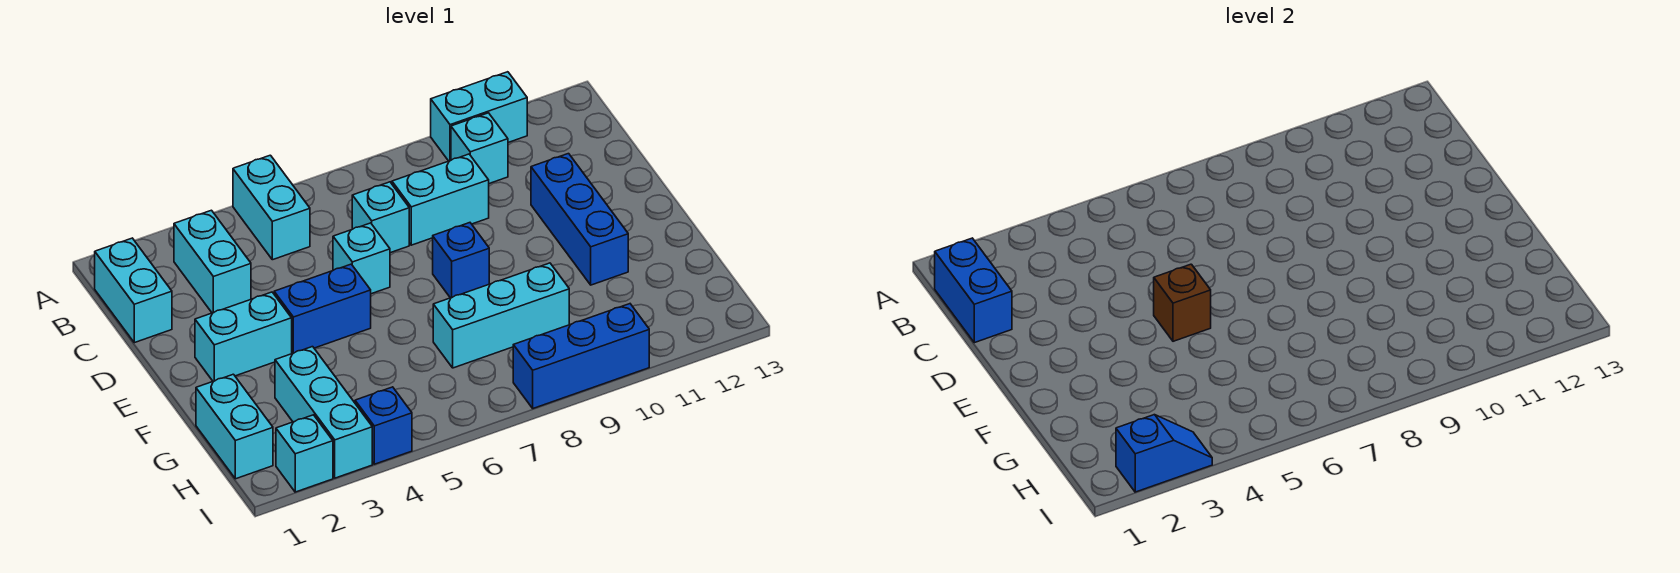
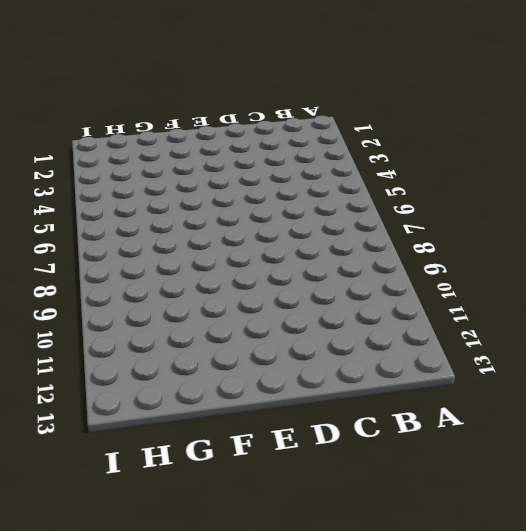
none -> cyan 1x2 brick [233,155,310,260]
none -> cyan 1x2 brick [431,72,527,161]
none -> cyan 1x2 brick [95,238,172,343]

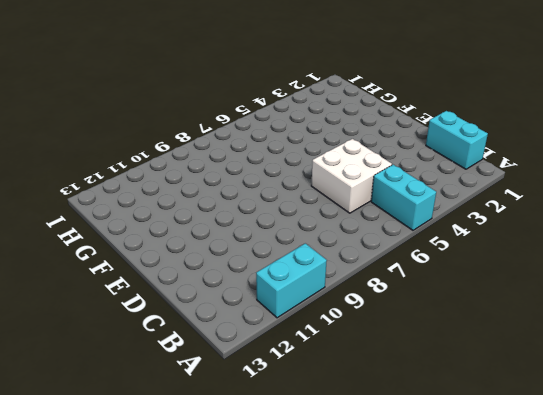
white 2x2 brick [311,139,392,213] -> cyan 1x1 brick [333,223,390,294]
none -> cyan 1x2 brick [174,210,251,313]
none -> cyan 1x1 brick [451,113,508,184]
none -> cyan 1x1 brick [352,182,409,253]

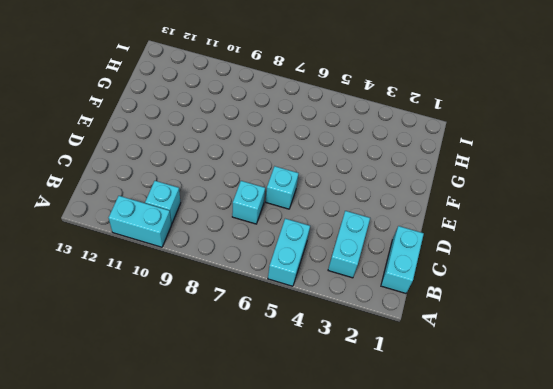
none -> cyan 1x2 brick [392,154,489,245]
none -> blue 1x3 brick [531,154,628,285]
none -> cyan 1x2 brick [195,292,292,381]

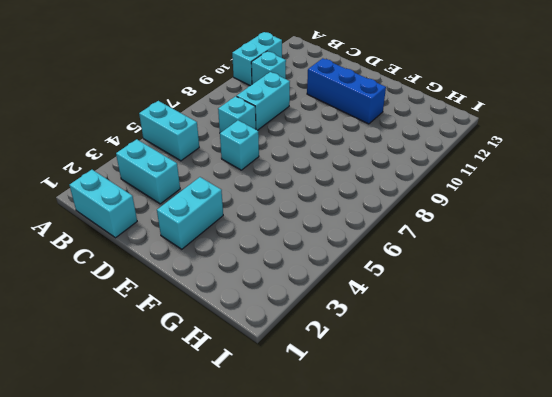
none -> blue 1x2 brick [274,264,371,354]
none -> blue 1x1 brick [433,223,489,298]
none -> cyan 1x2 brick [196,374,273,479]

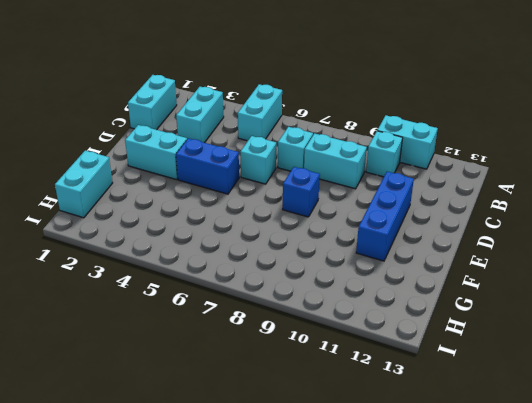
none -> cyan 1x3 brick [275,347,372,478]
none -> cyan 1x3 brick [433,263,569,368]
none -> cyan 1x1 brick [276,415,333,492]

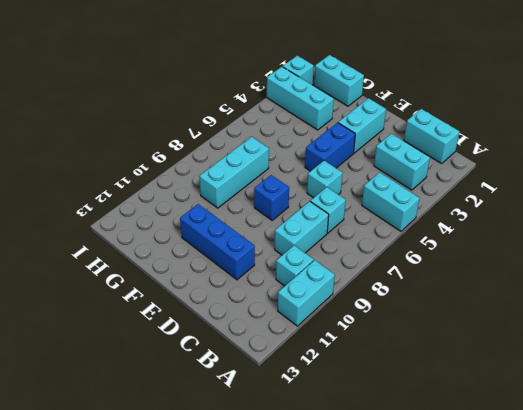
none -> blue 1x1 brick [355,387,412,464]
none -> blue 1x3 brick [513,304,649,408]
none -> blue 1x2 brick [935,238,1012,343]

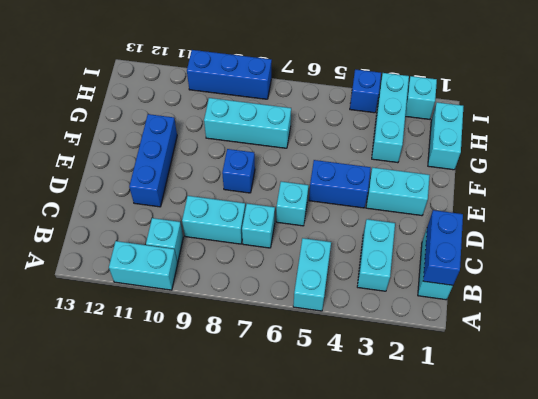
none -> brown 1x1 brick [1154,264,1211,341]
none -> blue 1x2 slope [1116,415,1212,492]

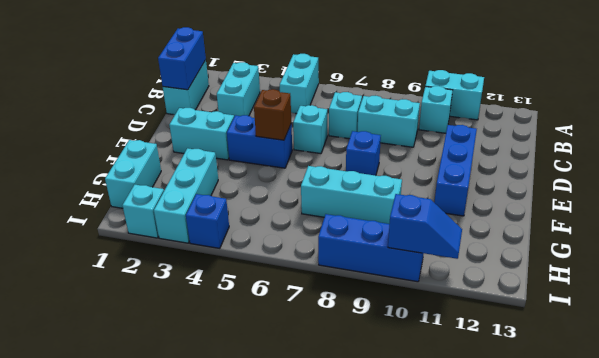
blue 1x2 slope [388,194,462,259] -> blue 1x2 slope moved to [1116,415,1212,492]

